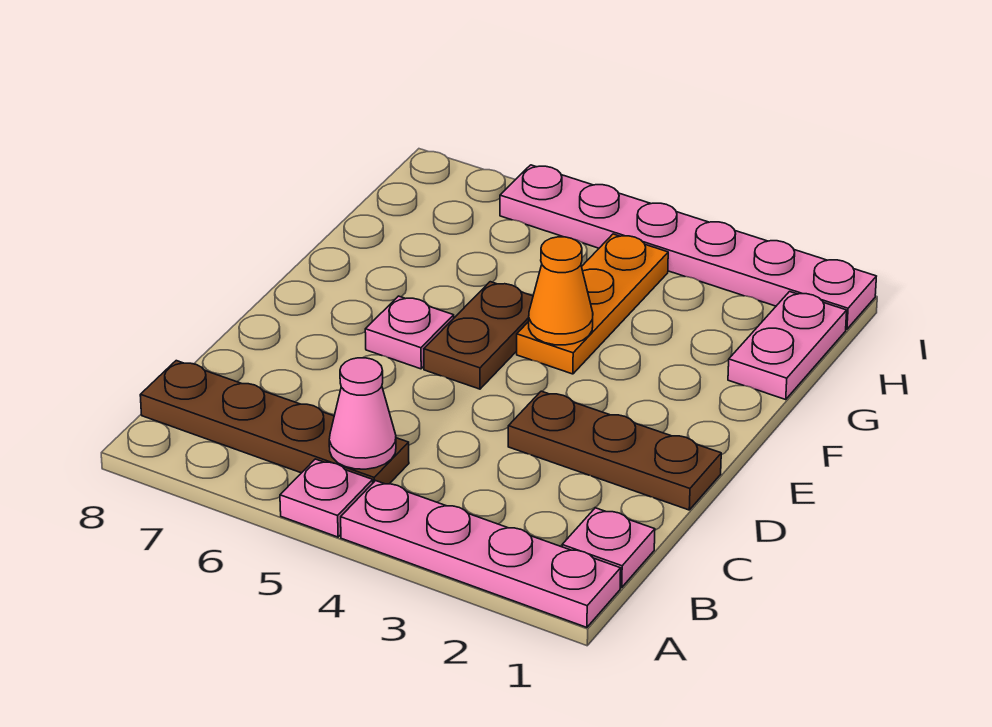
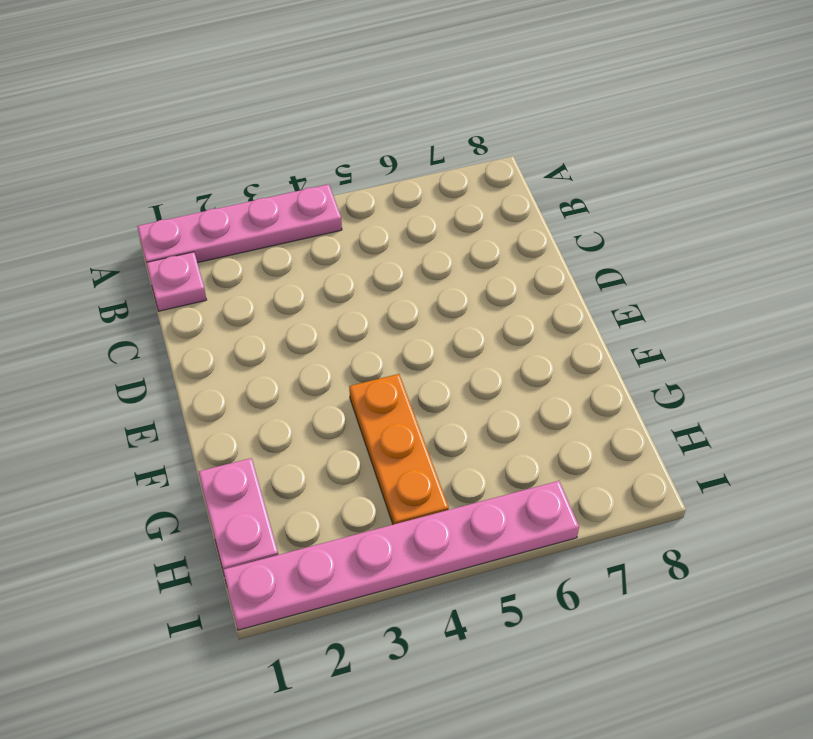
none -> pink 1x1 plate [280,459,373,537]
none -> brown 1x4 plate [140,361,409,484]
none -> brown 1x3 plate [508,391,721,510]

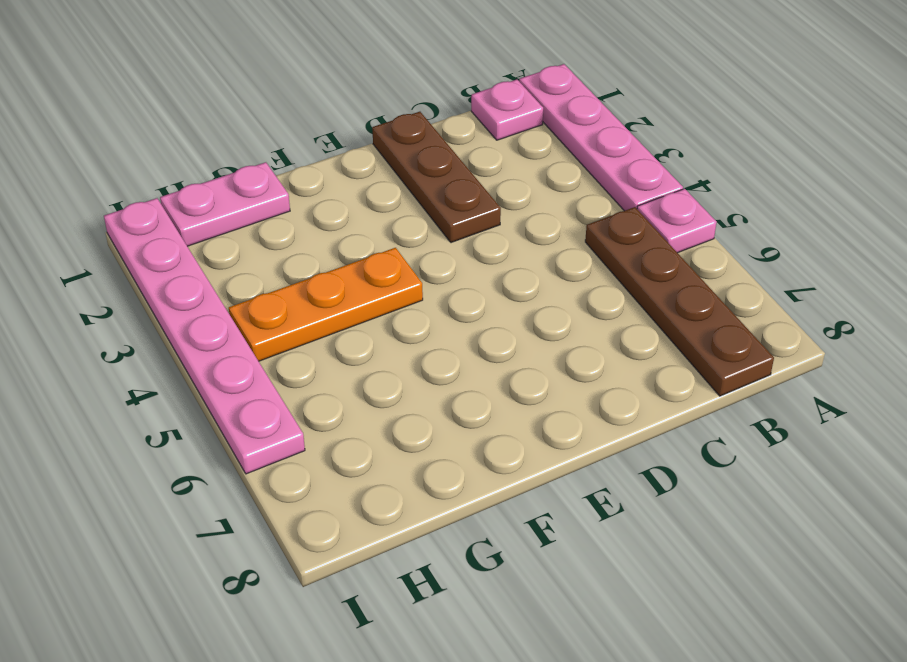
none -> brown 1x2 plate [424,282,533,389]
none -> pink 1x1 plate [365,296,454,369]
none -> pink 1x1 cone [329,358,396,469]

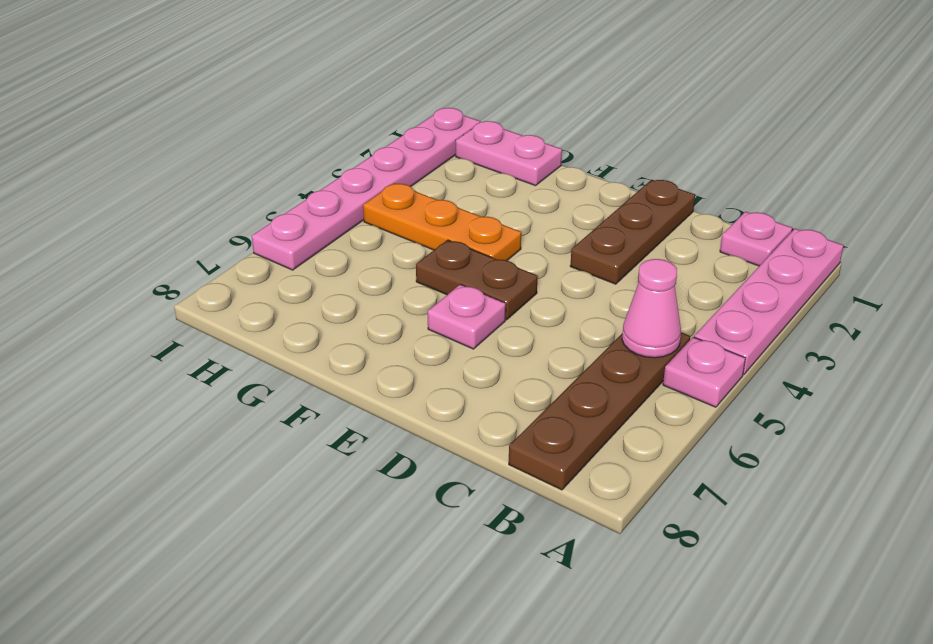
none -> orange 1x1 cone [529,237,593,345]

